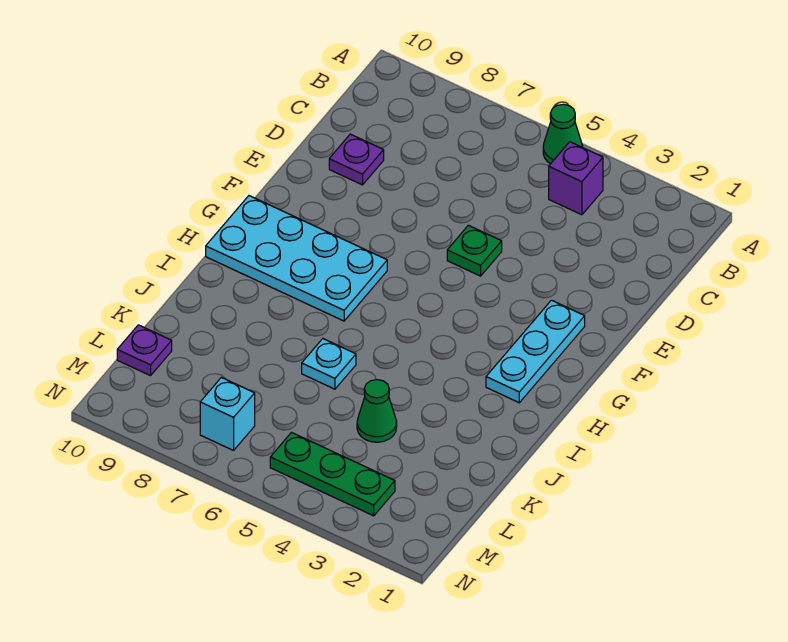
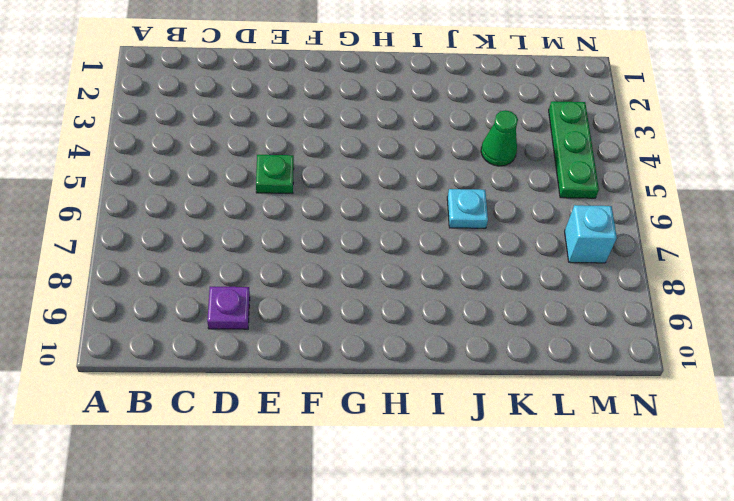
none -> green 1x1 cone [543,104,583,164]
none -> purple 1x1 brick [549,142,603,215]

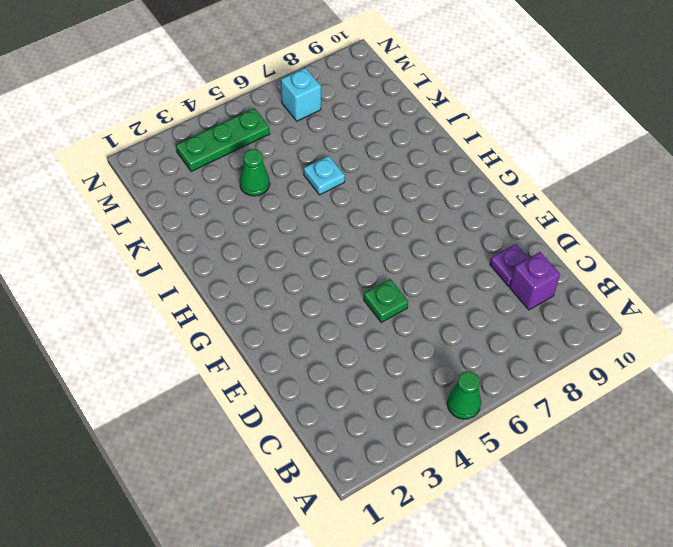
purple 1x1 brick [510,252,560,310] -> purple 1x1 brick moved to [549,142,603,215]
none -> cyan 1x3 plate [486,300,585,403]
none -> cyan 2x4 plate [206,196,387,321]

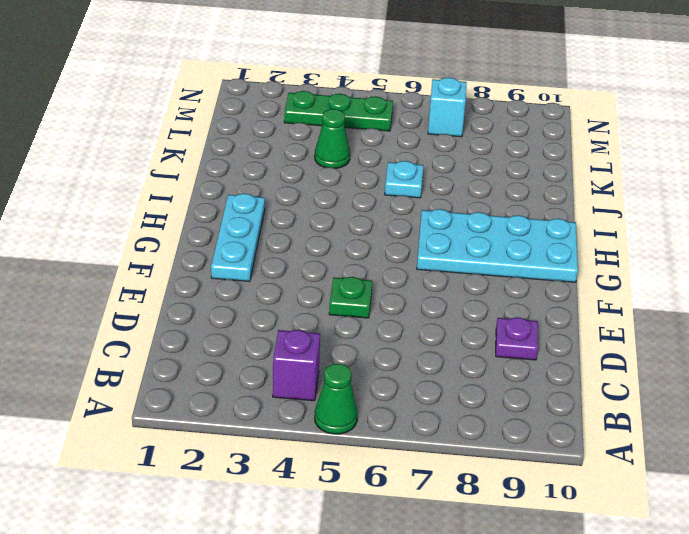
none -> purple 1x1 plate [117,325,172,376]

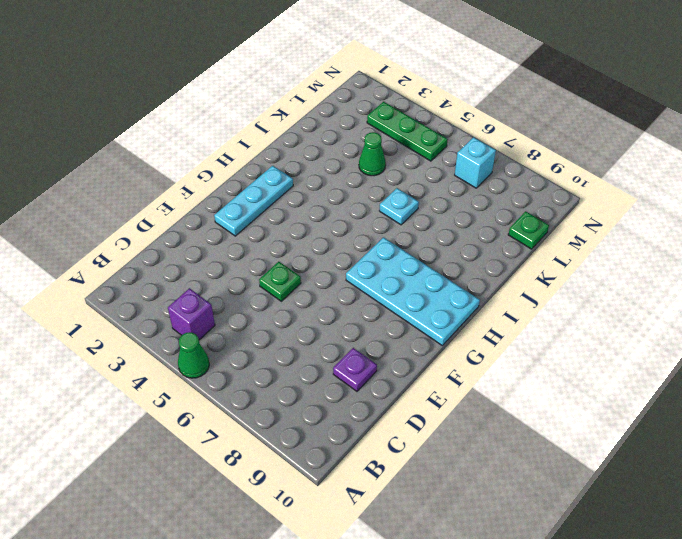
green 1x1 plate [508,211,549,249] -> purple 1x1 plate [117,325,172,376]

